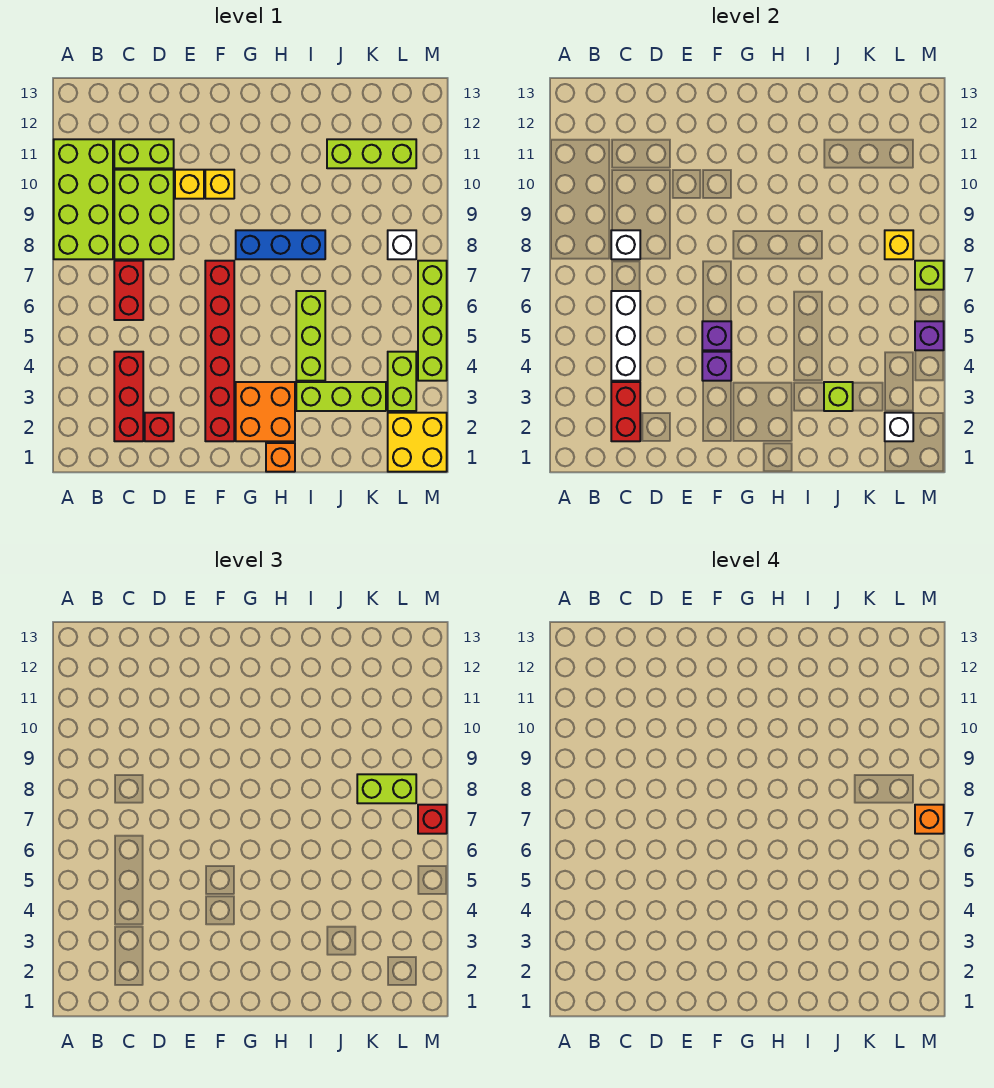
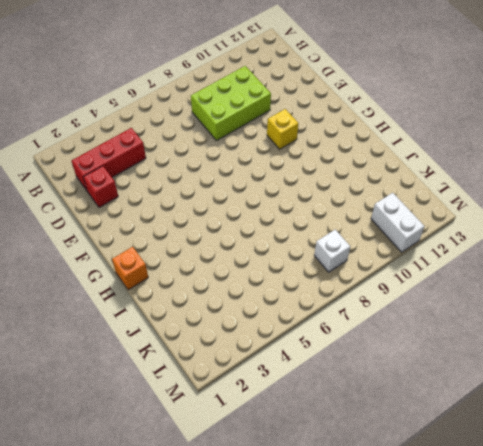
white 1x2 brick [371,193,424,252] -> lime 1x3 brick [327,139,416,168]
none -> lime 2x4 brick [54,139,113,259]
none -> red 1x2 brick [114,261,143,320]
none -> lime 1x2 brick [114,139,174,168]
none -> yellow 1x1 brick [175,170,204,199]

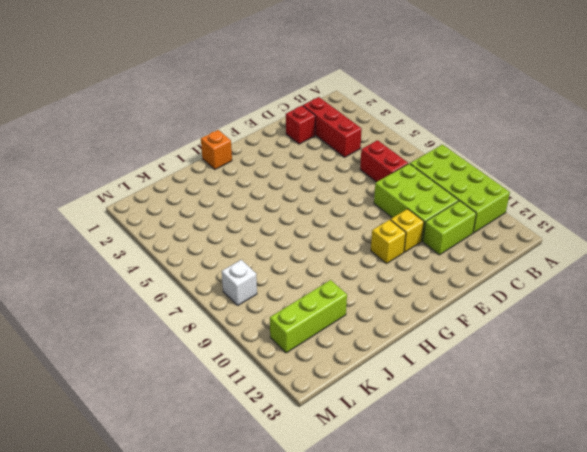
none -> red 1x6 brick [205,261,234,441]
none -> orange 2x2 brick [236,382,295,441]
none -> blue 1x3 brick [236,230,325,259]
none -> lime 1x3 brick [296,382,386,411]

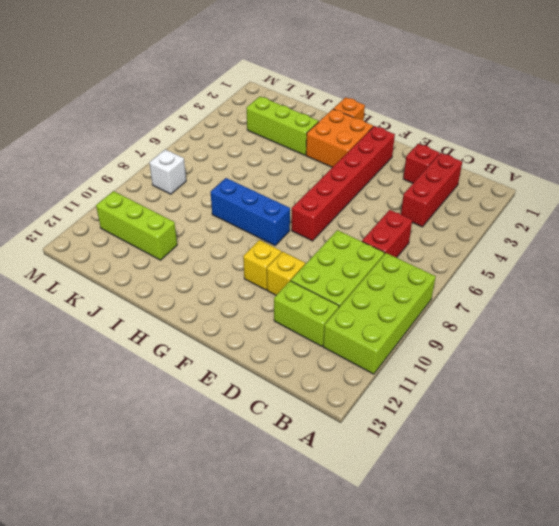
none -> lime 1x3 brick [296,291,325,381]
none -> yellow 2x2 brick [388,413,447,472]
none -> lime 1x2 brick [388,352,416,411]
none -> lime 1x4 brick [418,261,447,381]

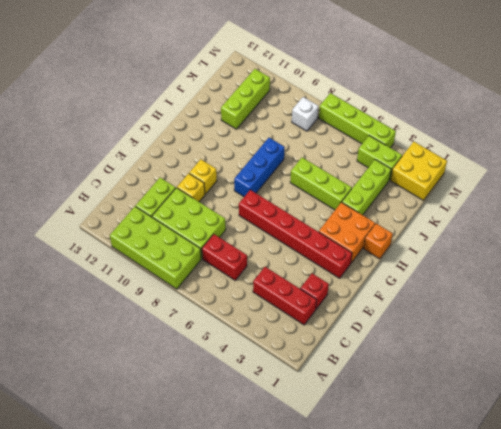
none -> red 1x2 brick [611,382,640,441]
none -> white 1x3 brick [611,291,640,381]
none -> white 1x1 brick [611,230,640,259]
none -> purple 1x1 brick [702,352,731,381]

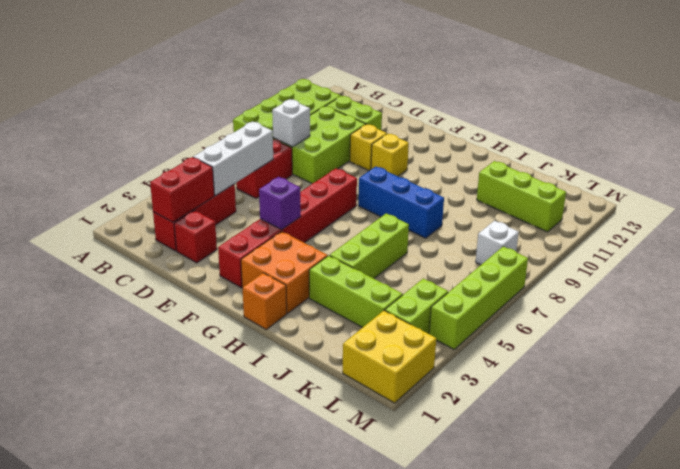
none -> purple 1x1 brick [702,321,731,350]
none -> lime 1x1 brick [824,382,853,411]
none -> white 1x1 brick [885,413,913,441]
none -> yellow 1x1 brick [885,230,913,259]

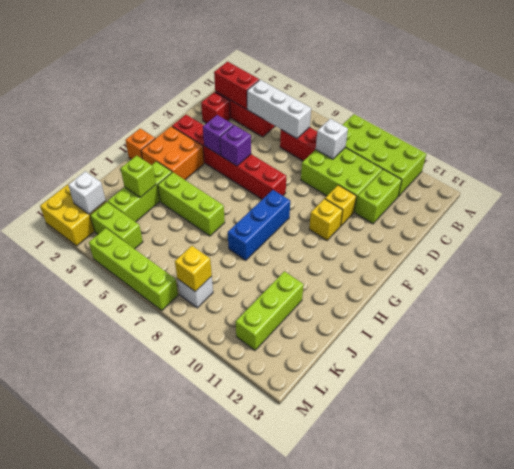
none -> purple 1x1 brick [915,321,944,350]
none -> lime 1x1 brick [915,261,944,290]
none -> lime 1x2 brick [357,774,416,803]
none -> red 1x1 brick [418,805,447,834]

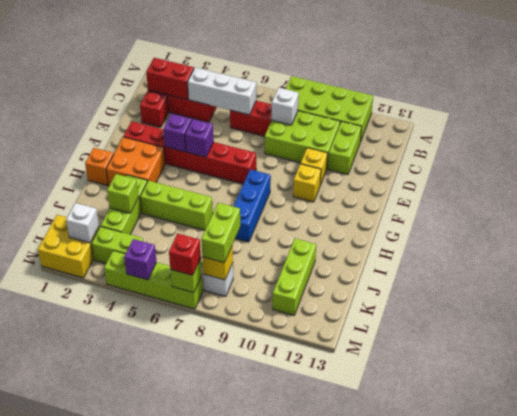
none -> orange 1x1 brick [915,805,944,834]

